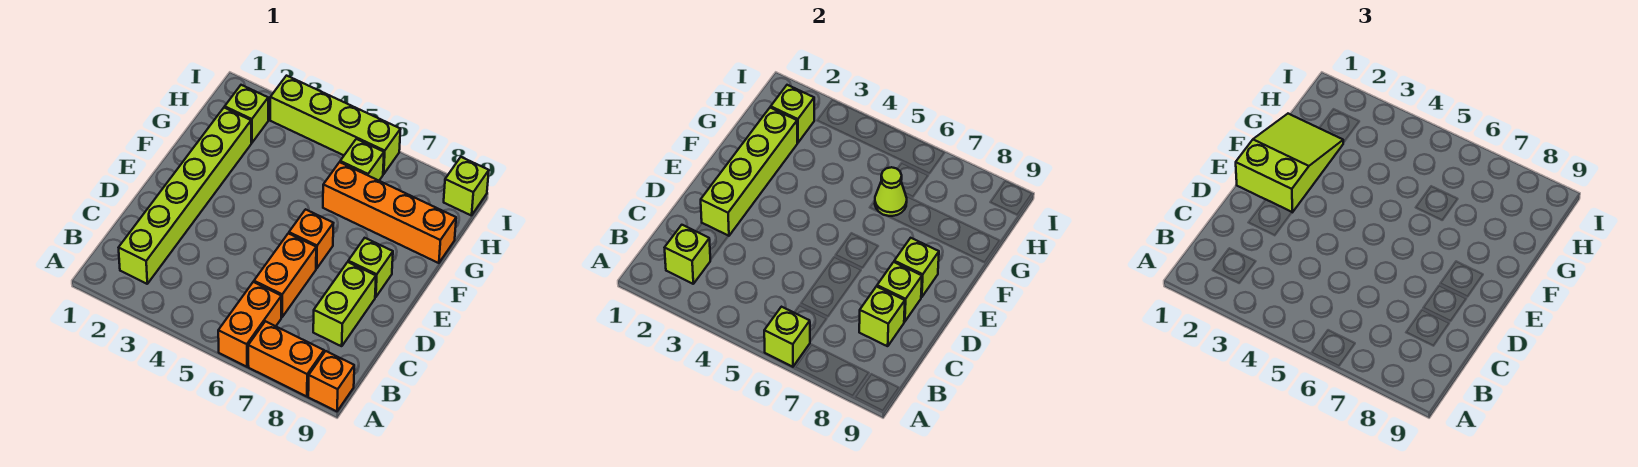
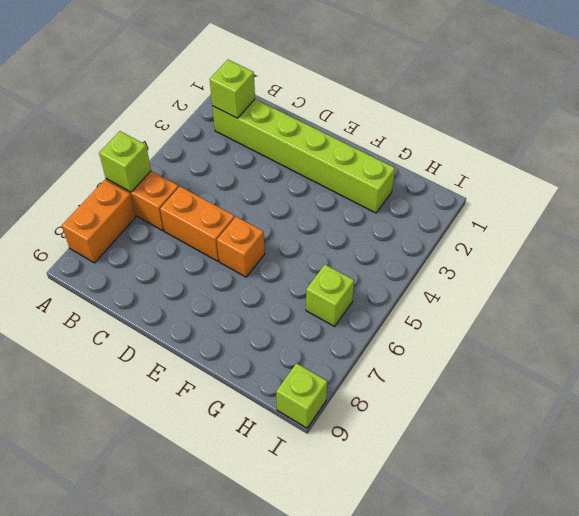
none -> orange 1x1 brick [308,351,354,411]
none -> lime 1x2 brick [313,262,376,346]
none -> lime 1x1 brick [348,238,393,297]

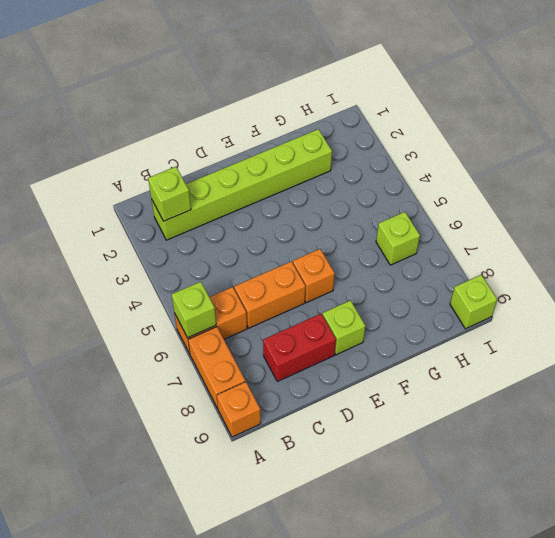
red 1x2 brick [263,314,336,382] -> lime 1x2 brick [313,262,376,346]
none -> orange 1x4 brick [323,162,456,263]
none -> lime 1x1 brick [225,85,268,143]
none -> lime 1x4 brick [270,76,401,174]

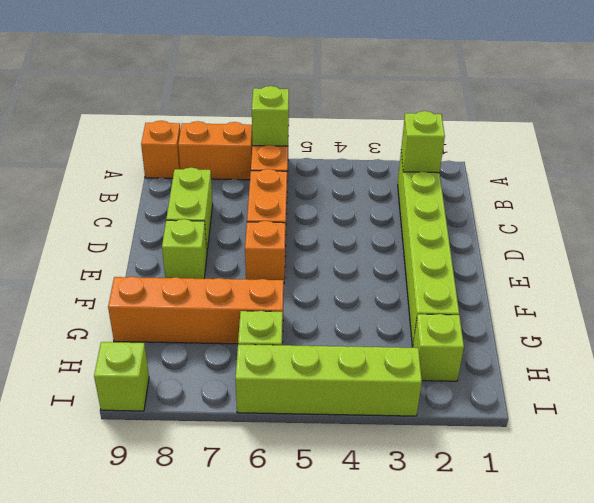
none -> lime 1x1 brick [859,286,905,346]
none -> lime 1x4 brick [701,108,797,236]
none -> lime 1x1 brick [877,262,922,322]

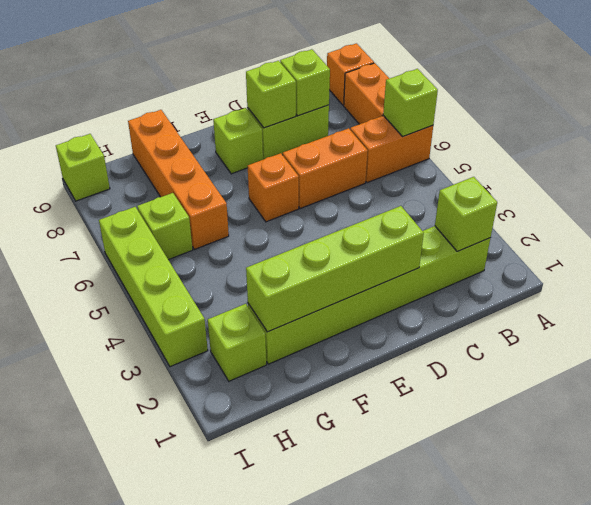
none -> lime 1x1 brick [894,238,939,297]
none -> lime 1x1 cone [875,167,907,216]
none -> lime 1x1 brick [771,85,814,143]

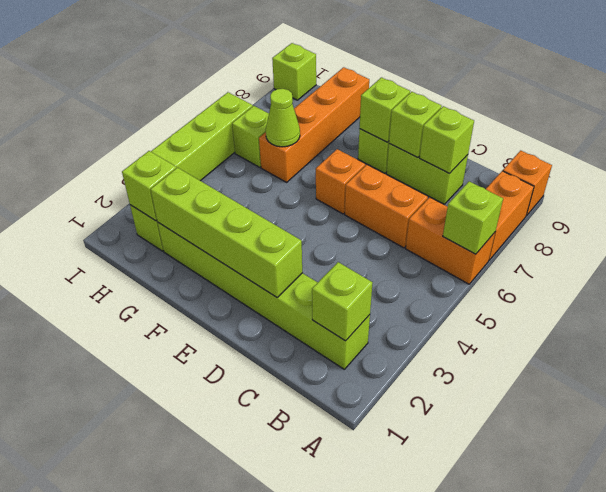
none -> lime 2x3 slope [1236,114,1343,212]

